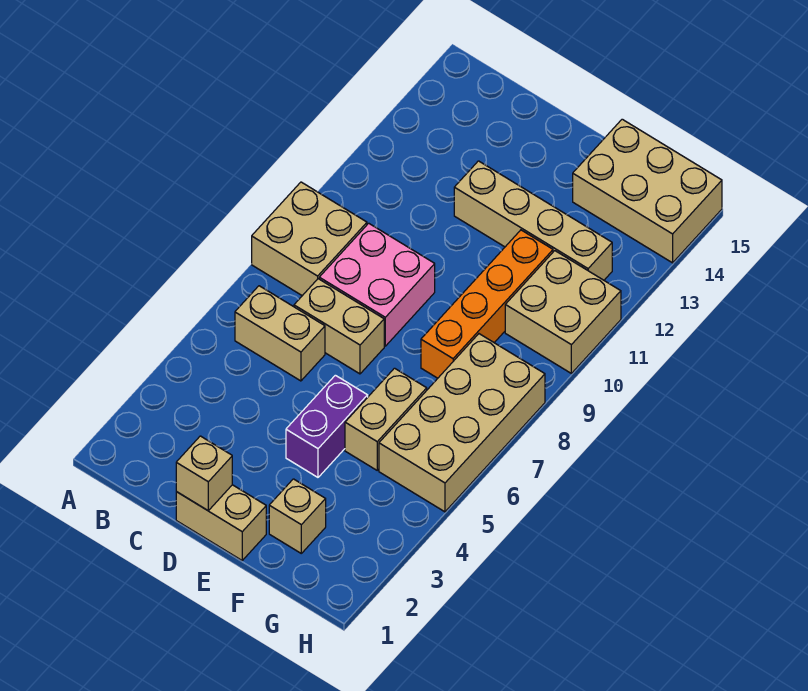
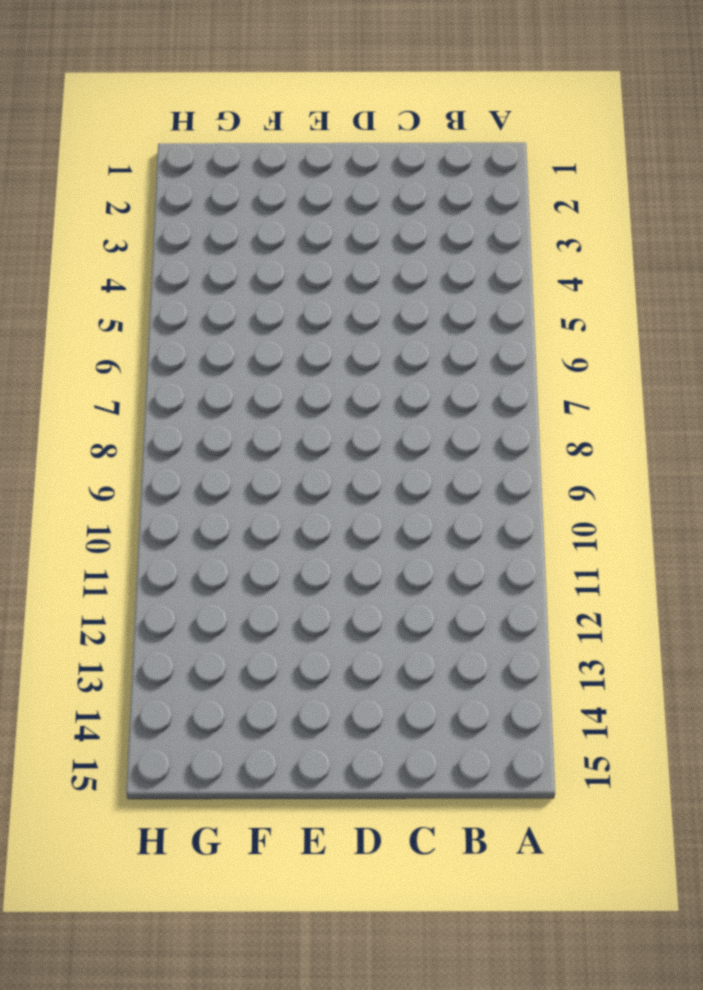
none -> tan 2x2 brick [252,182,367,296]
none -> tan 1x2 brick [235,286,325,381]
none -> tan 1x2 brick [294,279,384,374]

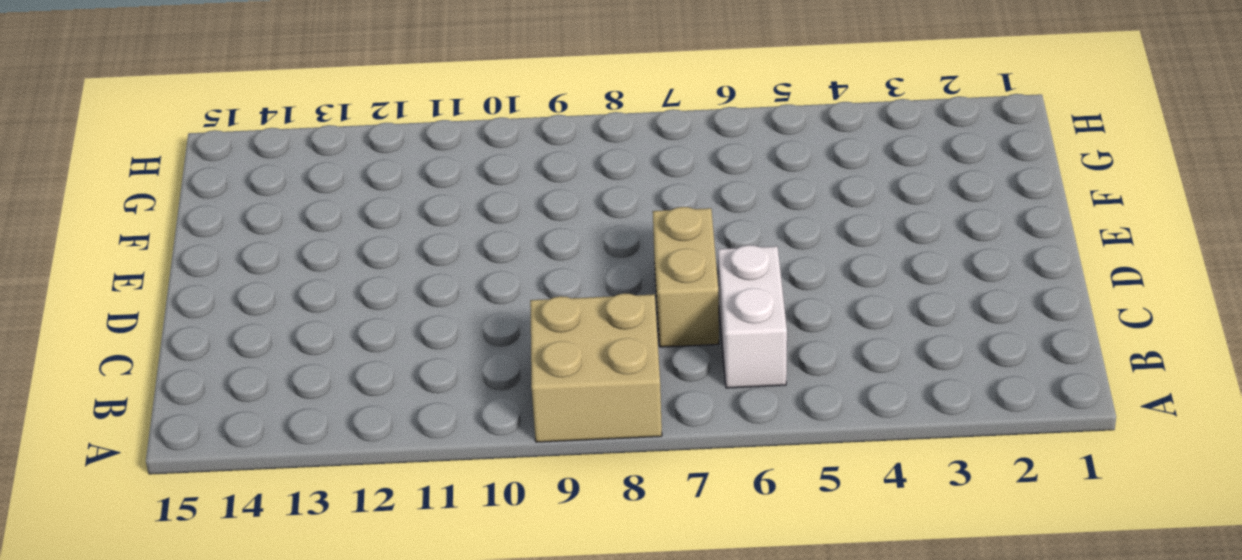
white 1x2 brick [718,245,787,388] -> tan 1x2 brick [235,286,325,381]
none -> pink 2x2 brick [319,223,435,346]
none -> tan 1x2 brick [176,485,266,560]
none -> tan 1x4 brick [454,161,612,280]

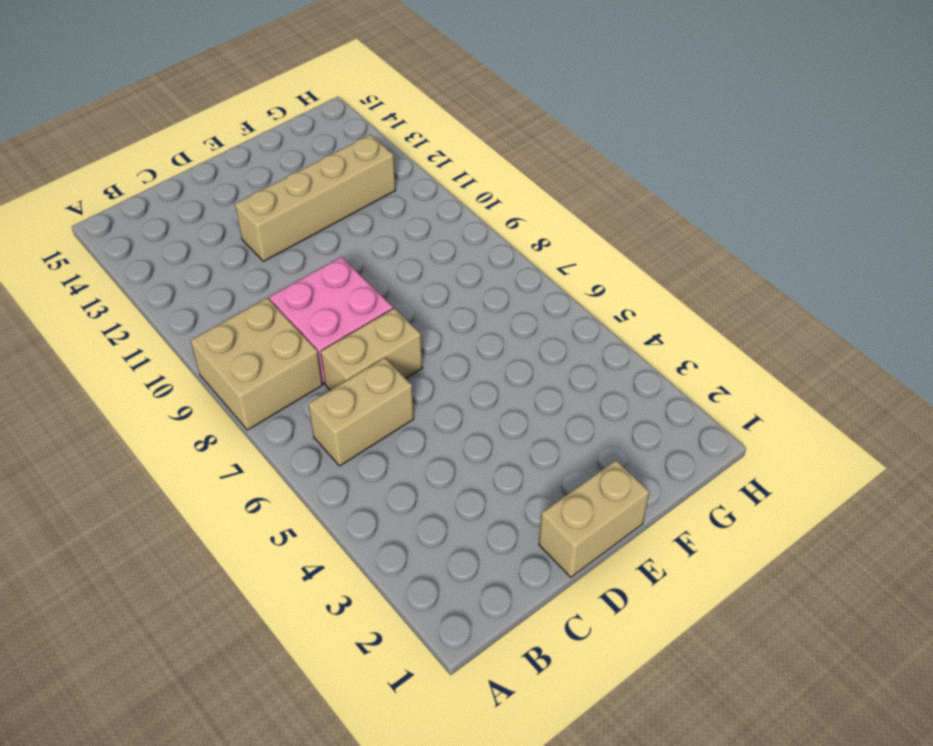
none -> purple 1x2 brick [286,375,368,477]
none -> tan 1x1 brick [269,479,326,553]
none -> tan 1x2 brick [345,368,427,470]

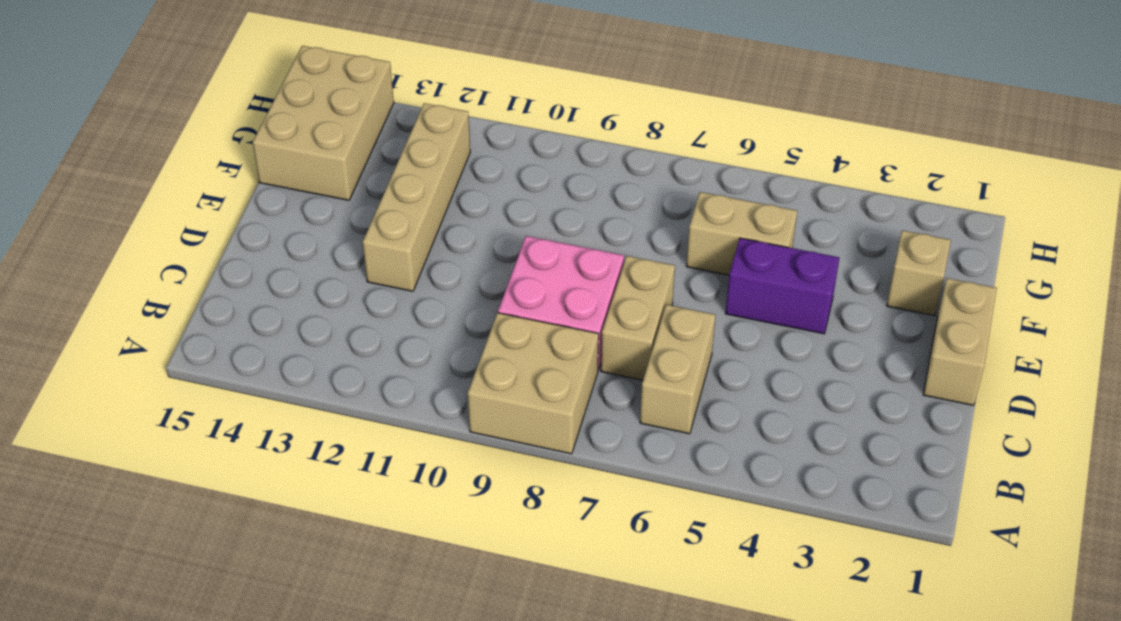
none -> orange 1x4 brick [421,230,553,378]
none -> tan 2x4 brick [379,334,545,512]
none -> tan 2x2 brick [505,251,621,373]

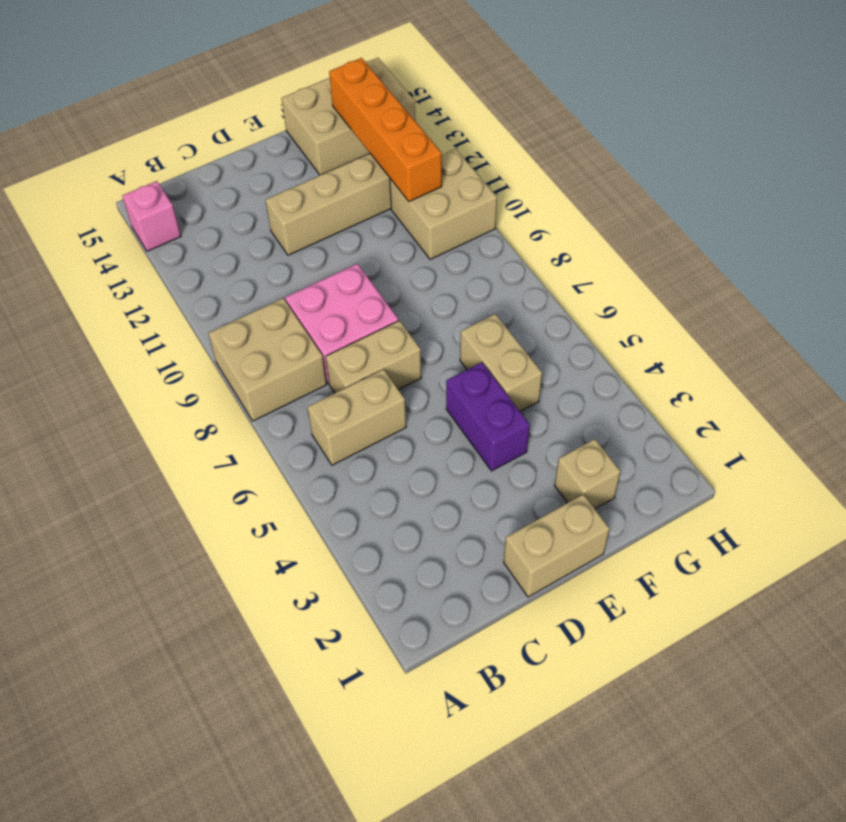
pink 1x1 brick [122,181,181,251] -> none
orange 1x4 brick [329,58,442,202] -> orange 1x4 brick moved to [421,230,553,378]
none -> tan 2x4 brick [379,334,545,512]
none -> tan 1x1 brick [176,436,232,510]

